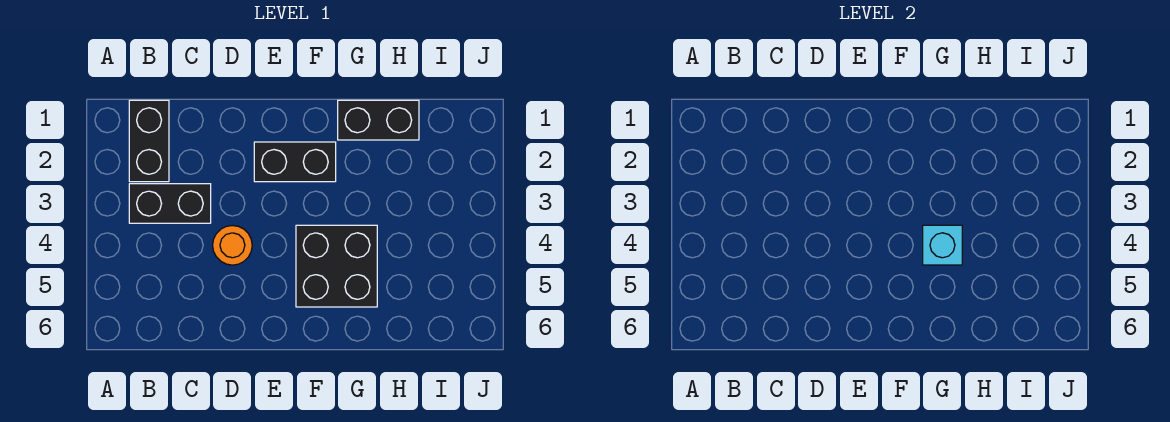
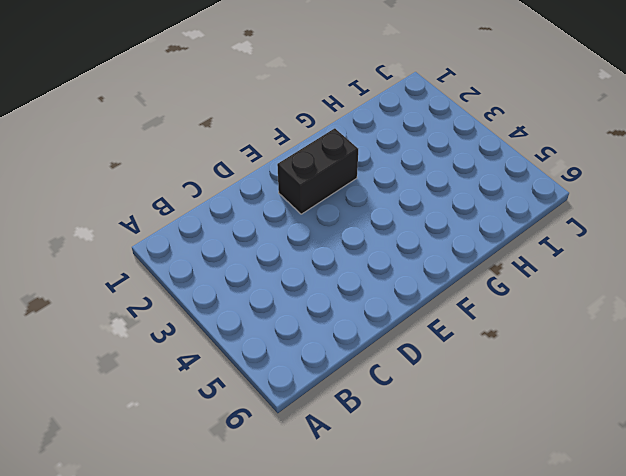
none -> black 1x2 brick [129,100,169,182]
none -> black 1x2 brick [129,184,211,223]

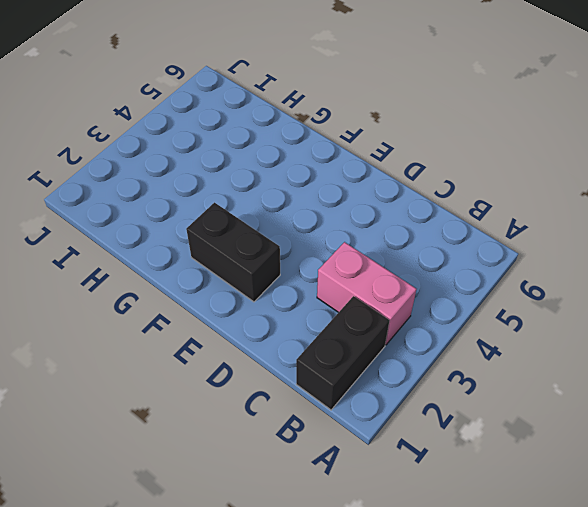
pink 1x2 brick [317,242,416,345] -> black 1x2 brick [129,184,211,223]
none -> orange 1x1 round brick [213,226,252,265]
none -> black 2x2 brick [296,225,377,307]

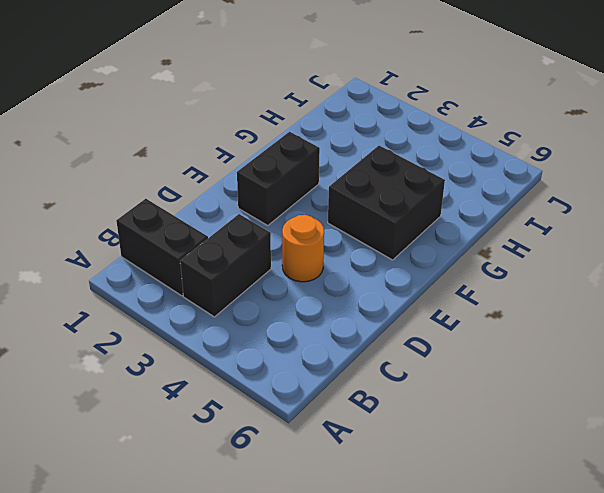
none -> black 1x2 brick [338,100,419,140]
none -> cyan 1x1 brick [923,225,962,265]

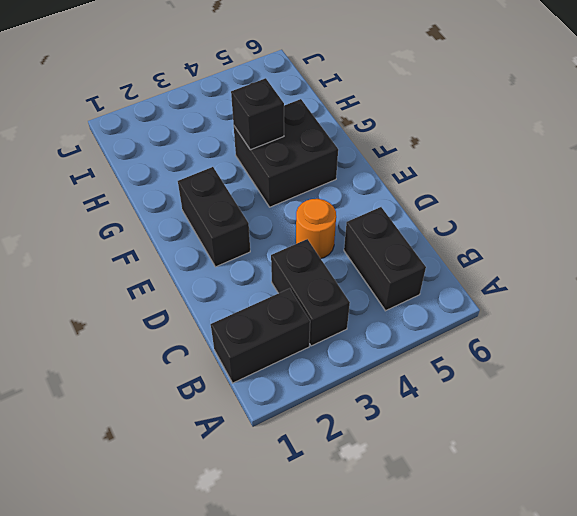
black 1x2 brick [344,207,426,311] -> black 1x2 brick moved to [338,100,419,140]
black 1x1 brick [231,78,284,150] -> cyan 1x1 brick [923,225,962,265]

